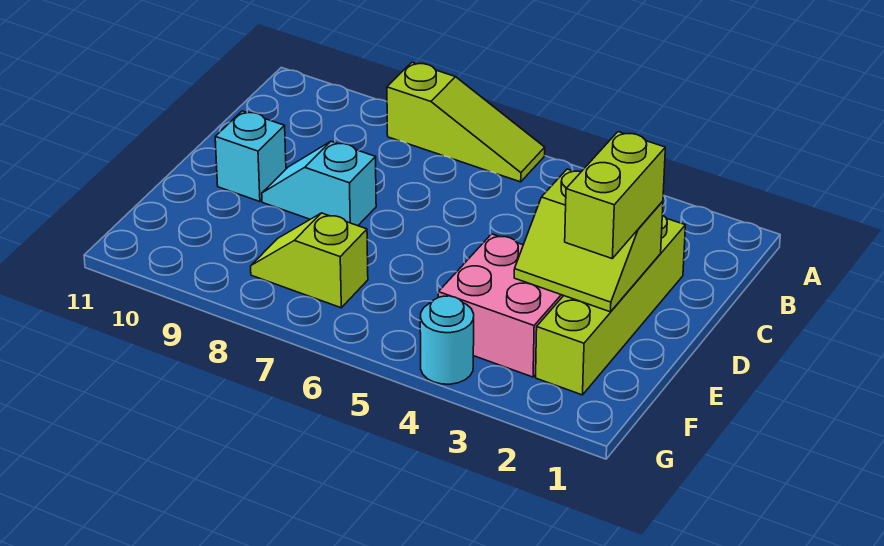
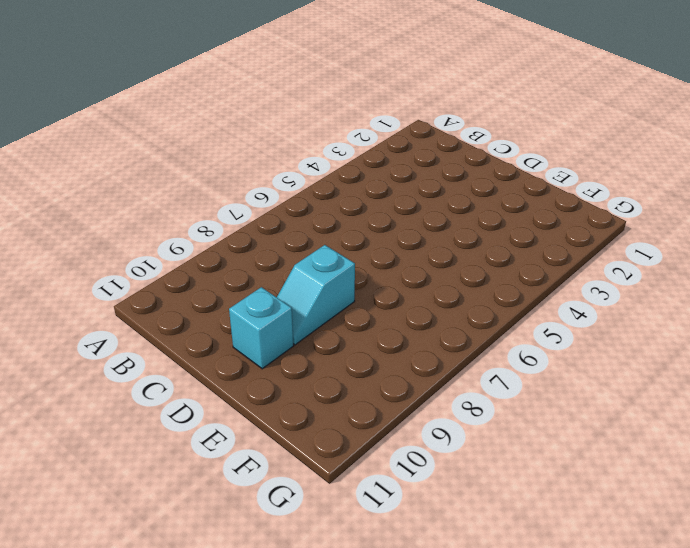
none -> lime 1x3 slope [387,62,545,182]
none -> lime 1x4 brick [536,215,685,395]

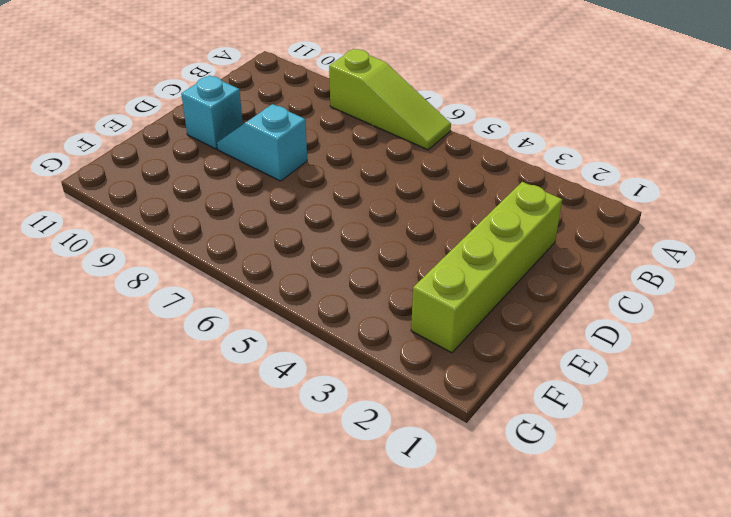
none -> pink 2x2 brick [438,234,563,377]
none -> lime 1x2 slope [251,213,368,308]

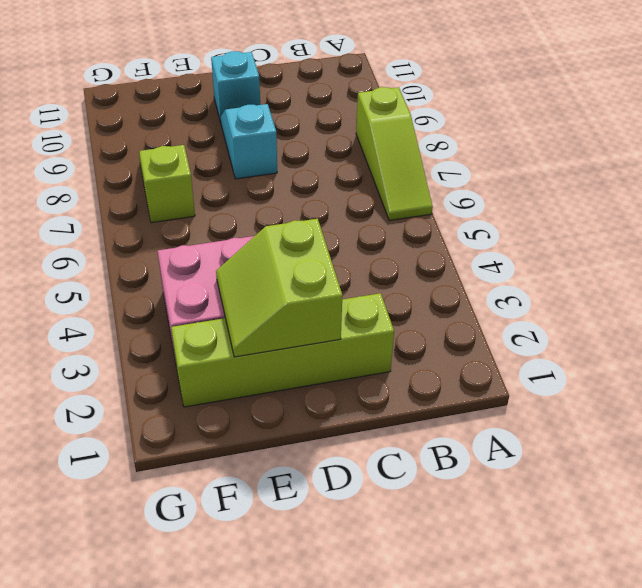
none -> cyan 1x1 round brick [420,296,474,384]
none -> lime 1x2 brick [565,132,665,258]

